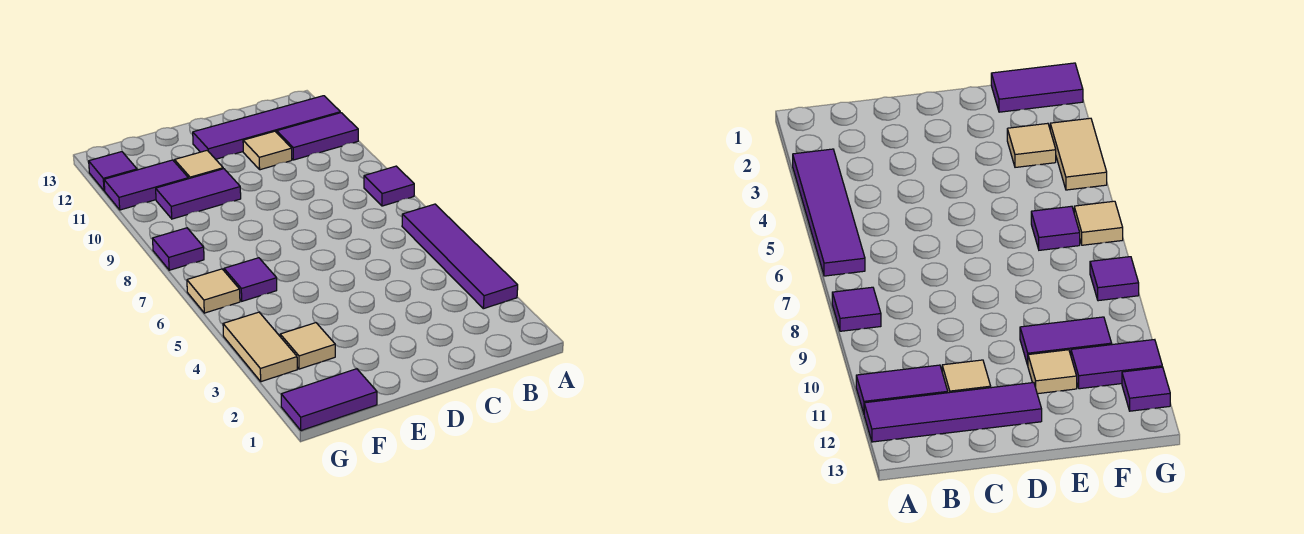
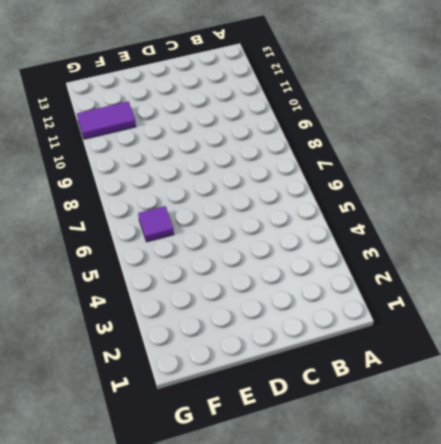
none -> purple 1x4 tile [402,204,518,309]
none -> purple 1x1 tile [364,166,414,206]
none -> purple 1x2 tile [277,113,358,160]

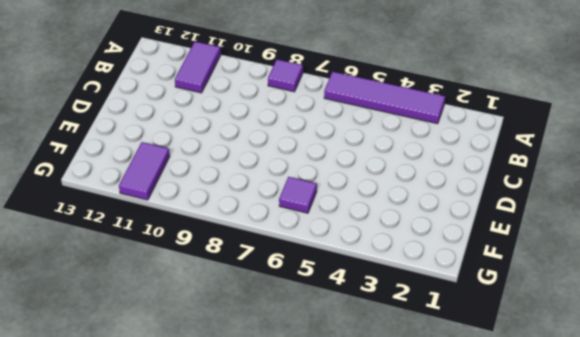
none -> purple 1x4 tile [193,96,340,159]
none -> tan 1x1 tile [243,131,292,170]
none -> purple 1x2 tile [156,169,241,219]

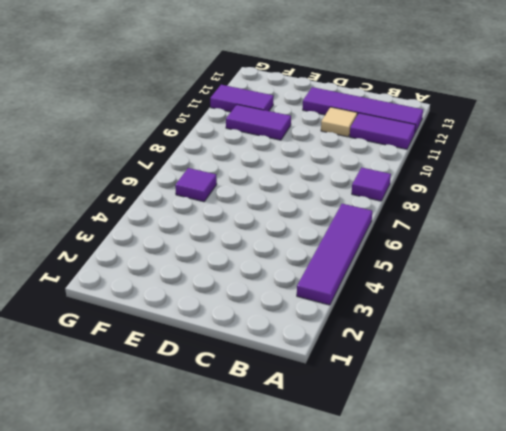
none -> tan 1x1 tile [174,150,223,179]
none -> purple 1x2 tile [281,369,377,431]
none -> tan 1x1 tile [280,323,335,369]

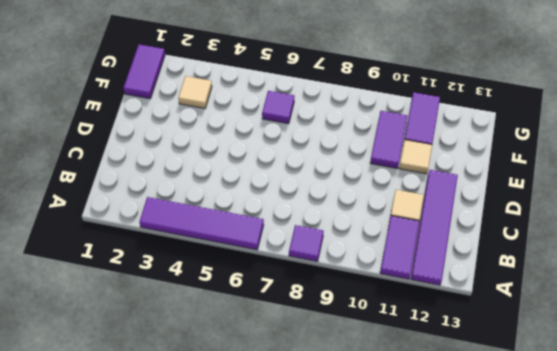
none -> tan 1x2 tile [223,312,297,382]
none -> tan 1x1 tile [187,269,240,313]
none -> purple 1x1 tile [152,228,204,270]

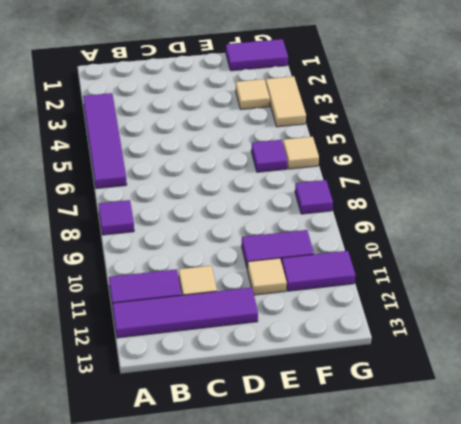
none -> purple 1x1 tile [89,152,137,191]

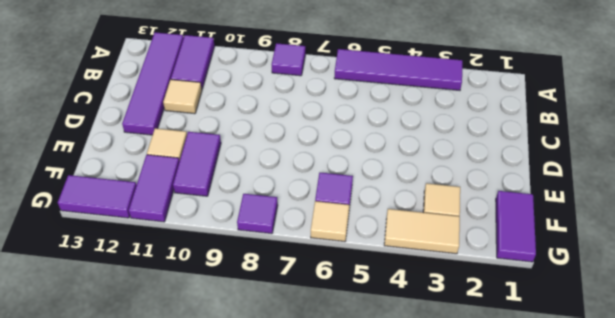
purple 1x2 tile [58,175,137,218] -> purple 1x1 tile [89,152,137,191]

